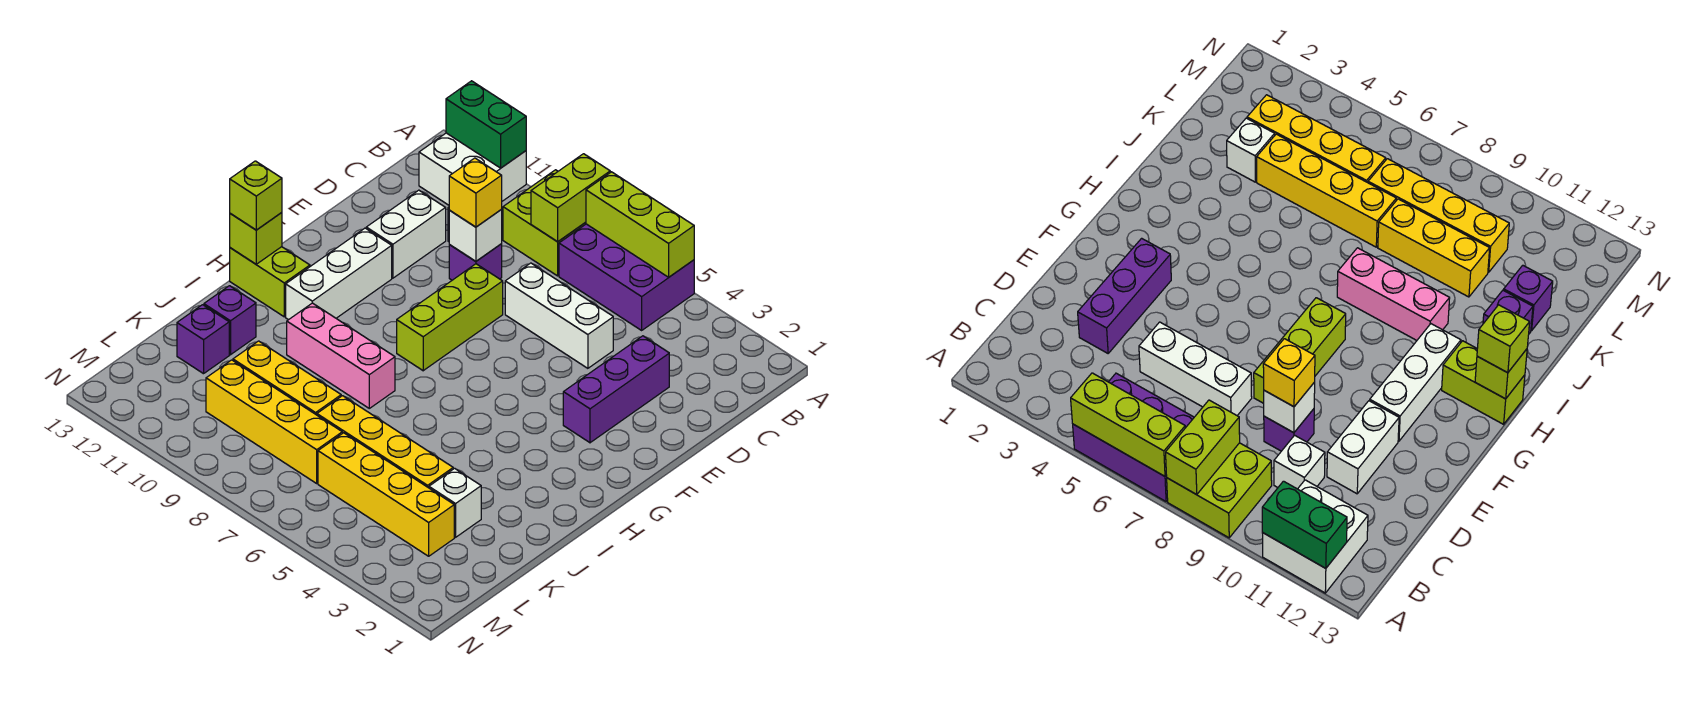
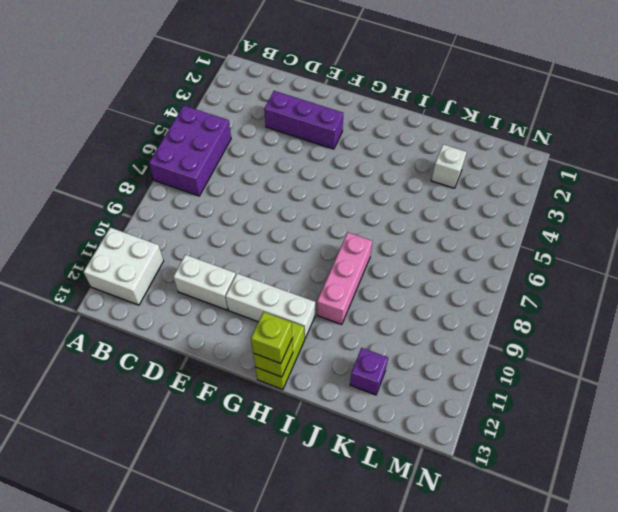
none -> lime 2x2 brick [503,170,586,276]
none -> white 1x1 brick [1274,435,1325,489]
none -> white 1x3 brick [505,263,613,368]

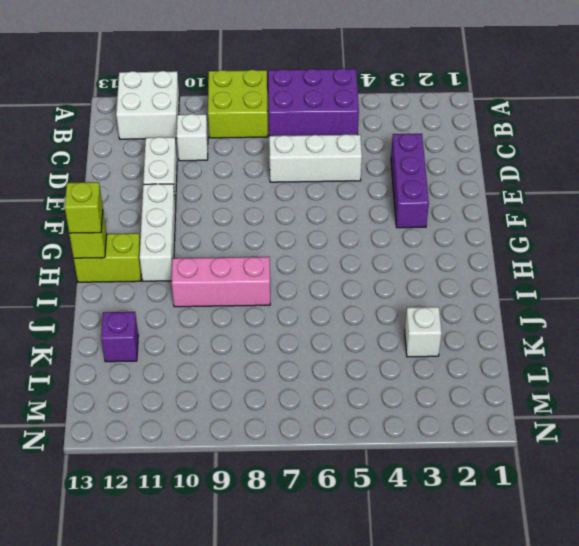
none -> purple 1x1 brick [449,244,502,280]
none -> lime 1x3 brick [397,264,503,371]
none -> purple 1x1 brick [204,286,256,355]

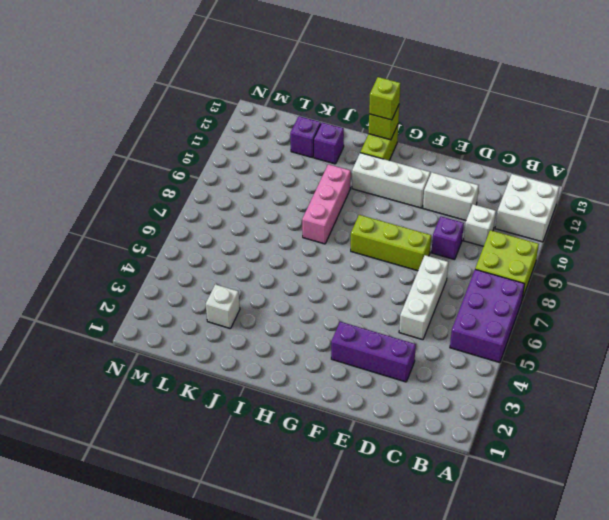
none -> yellow 1x4 brick [317,396,453,488]
none -> yellow 1x3 brick [233,341,341,415]
none -> yellow 1x4 brick [318,433,454,556]

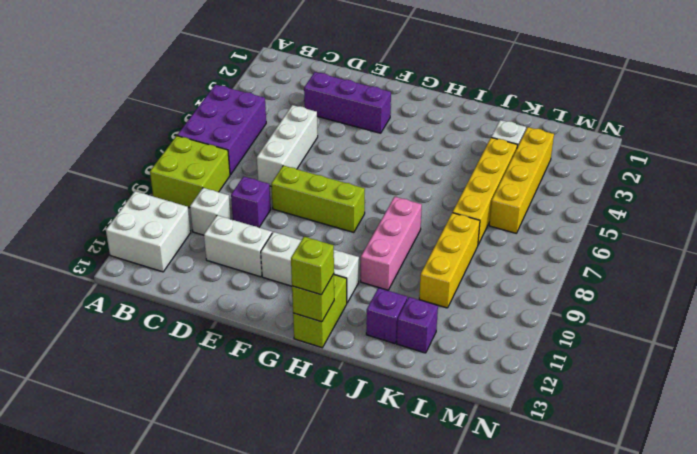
none -> yellow 1x4 brick [206,360,342,483]
none -> lime 1x3 brick [586,172,694,277]
none -> lime 1x2 brick [531,154,610,241]

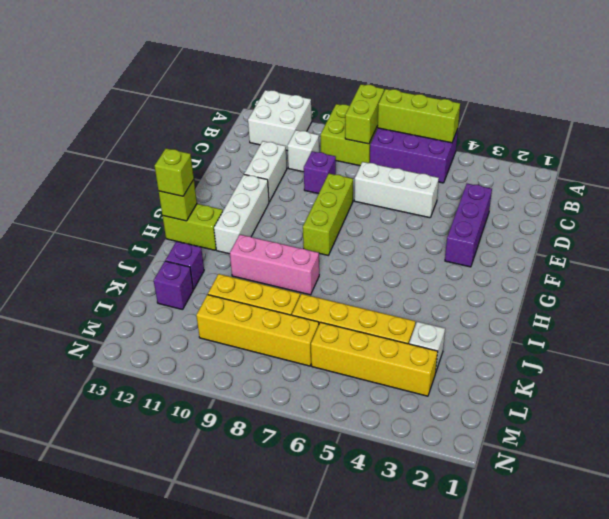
none -> green 1x2 brick [446,81,526,168]
none -> white 1x1 brick [449,210,502,261]
none -> yellow 1x1 brick [449,158,502,227]

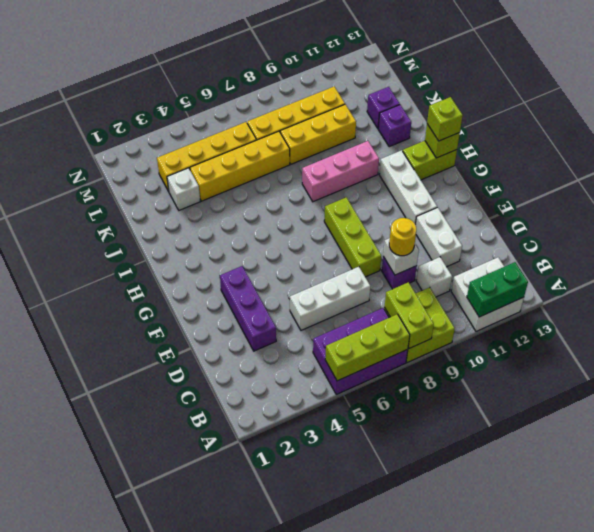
yellow 1x1 round brick [389,218,416,256] -> yellow 1x1 brick [449,158,502,227]

